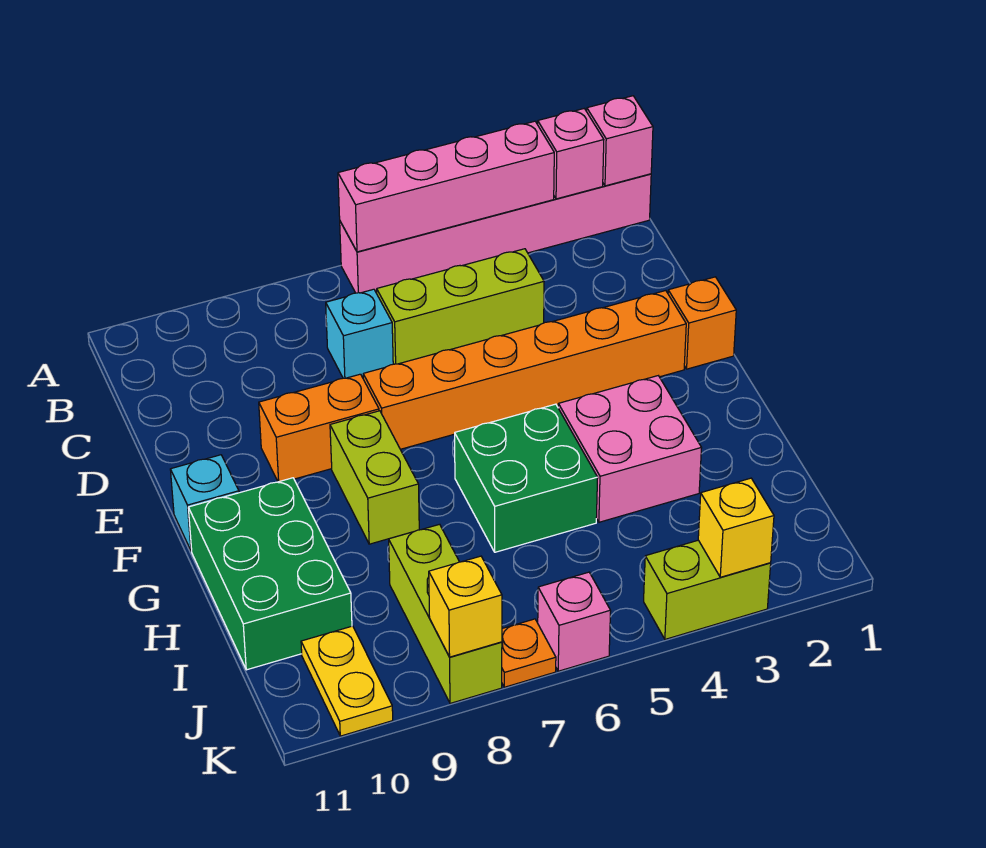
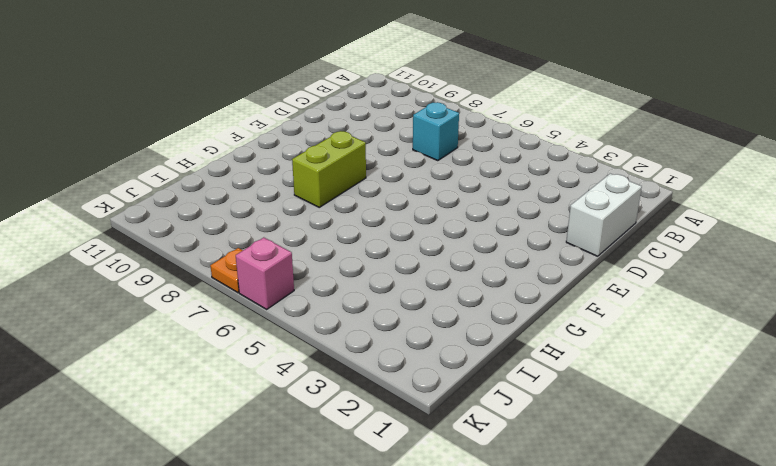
white 1x2 brick [566,174,642,256] -> none
none -> pink 1x6 brick [340,174,651,293]
none -> lime 1x3 brick [377,249,544,364]
none -> orange 1x1 brick [668,277,736,369]

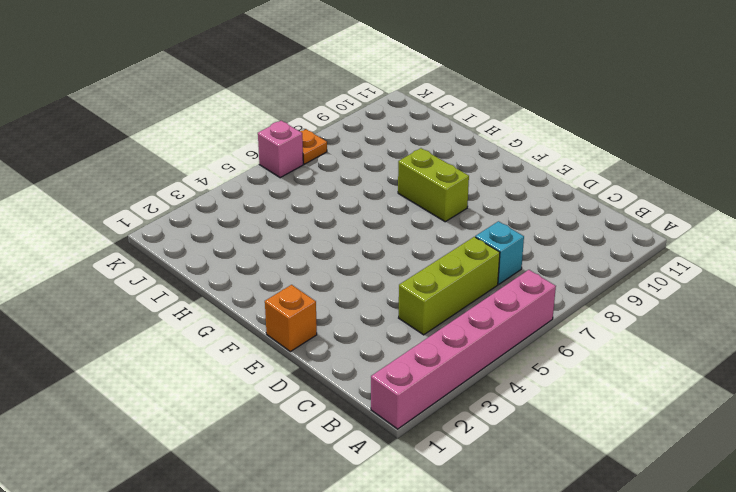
none -> orange 1x6 brick [363,291,686,449]
none -> orange 1x2 brick [259,374,379,482]
none -> cyan 1x1 brick [170,455,239,551]

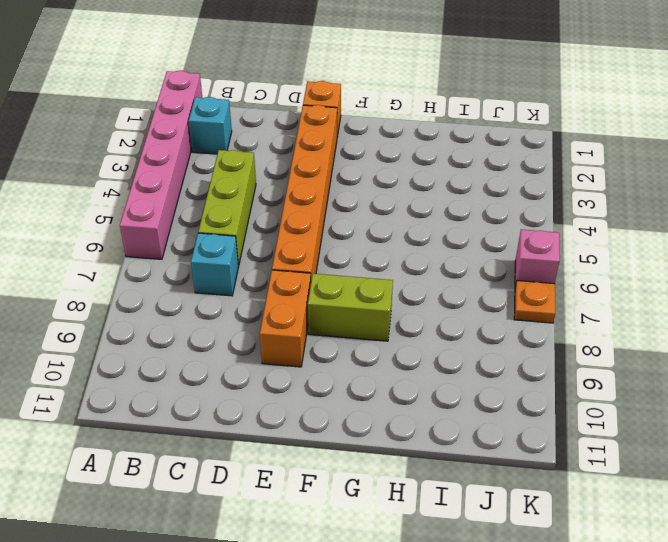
cyan 1x1 brick [189,97,232,154] -> cyan 1x1 brick moved to [170,455,239,551]
none -> pink 2x2 brick [558,376,701,522]
none -> green 2x2 brick [455,404,598,552]
none -> green 2x3 brick [188,478,352,670]

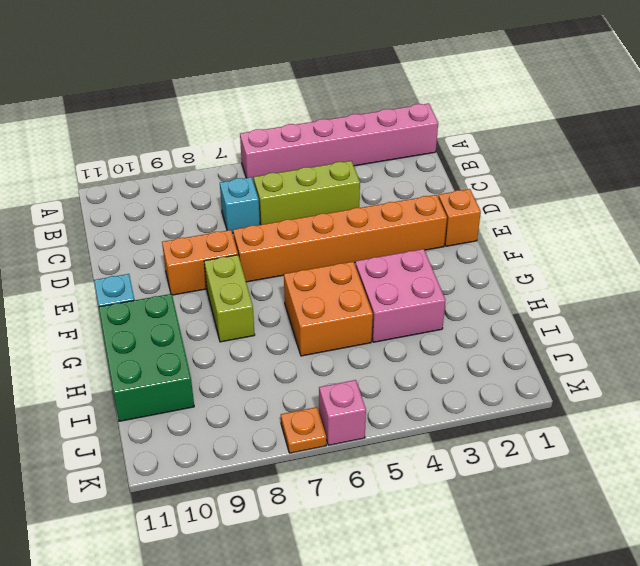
orange 2x2 brick [284,262,373,356] -> green 2x2 brick [455,404,598,552]
none -> lime 1x3 brick [389,524,502,703]
none -> yellow 1x2 plate [301,626,393,736]
none -> lime 1x2 brick [644,540,771,639]

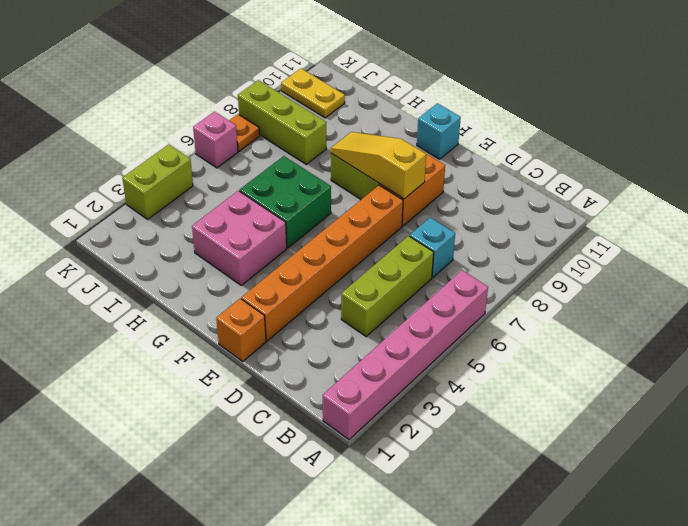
yellow 1x3 slope [331,132,426,199] -> none
none -> green 2x3 brick [188,478,352,670]
none -> pink 1x1 brick [587,96,653,186]
none -> pink 1x1 brick [538,109,604,199]

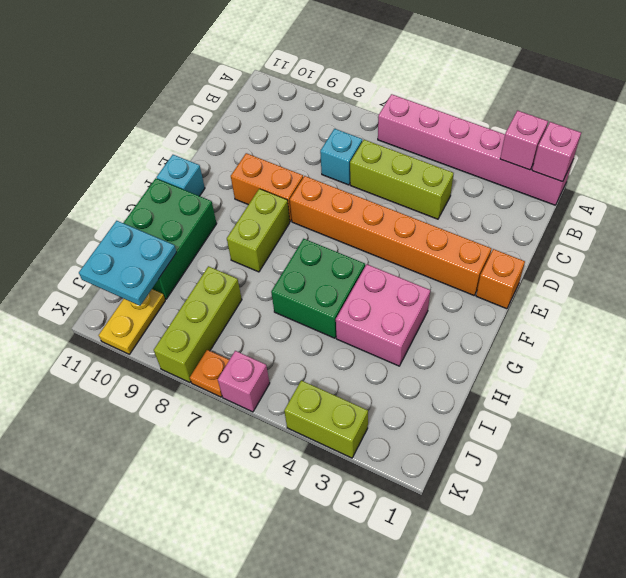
cyan 2x2 plate [79,221,177,306] -> none
none -> pink 1x4 brick [338,121,554,252]
none -> yellow 1x1 brick [698,478,774,577]
none -> yellow 1x1 brick [429,556,502,657]

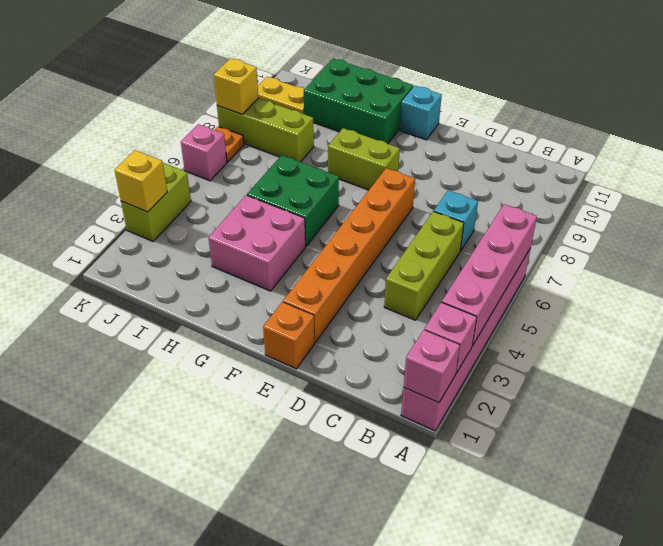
none -> orange 1x2 brick [259,374,379,482]

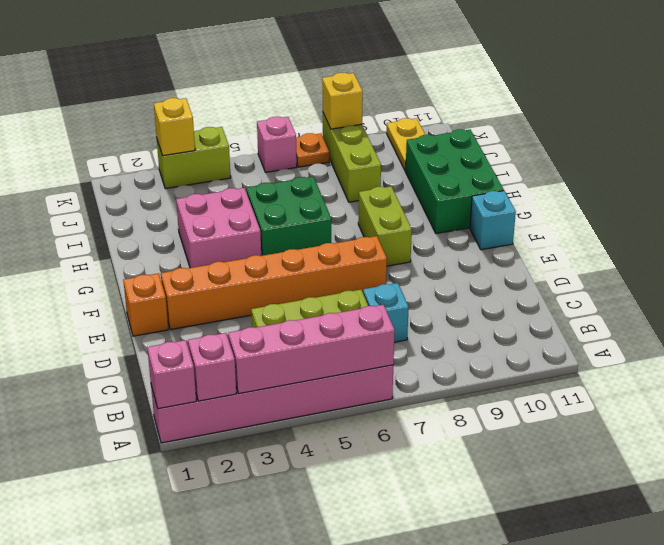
none -> orange 1x2 brick [259,374,379,482]

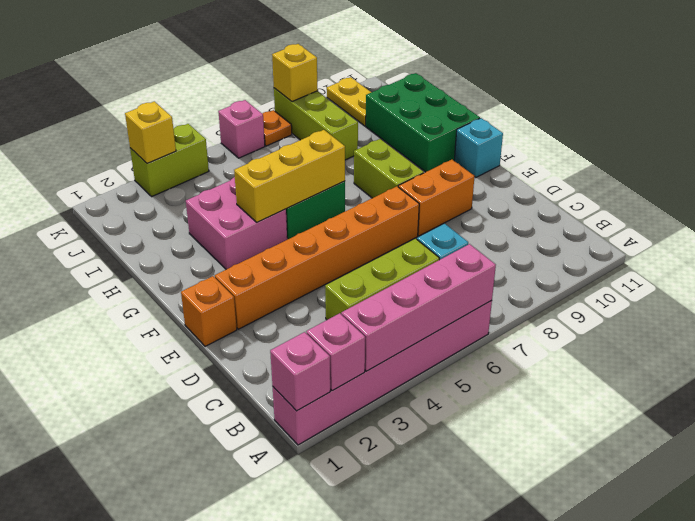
yellow 1x3 brick [234,130,345,222] -> none

